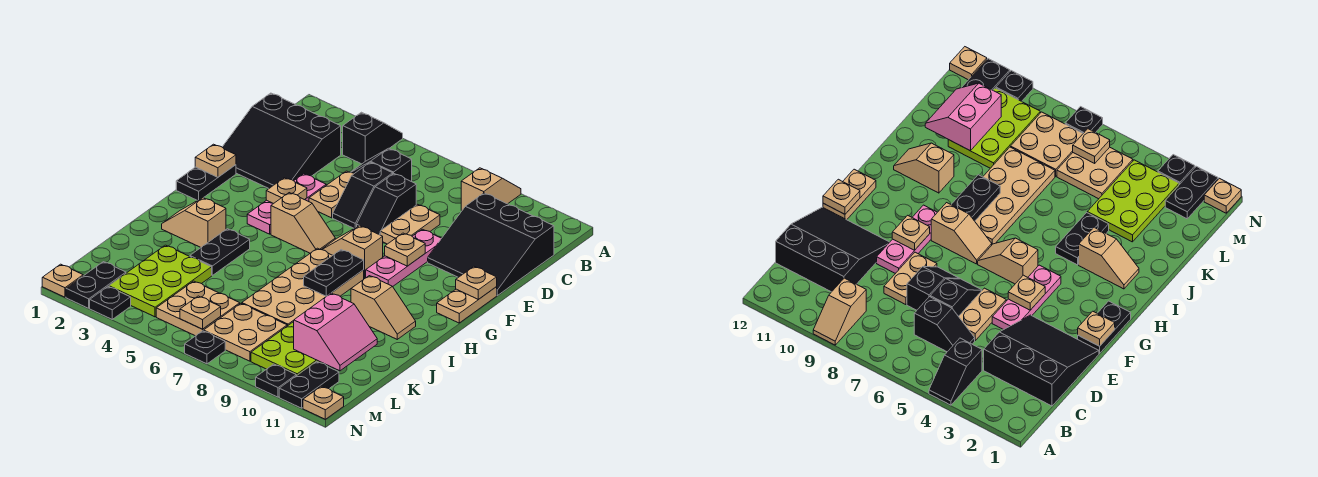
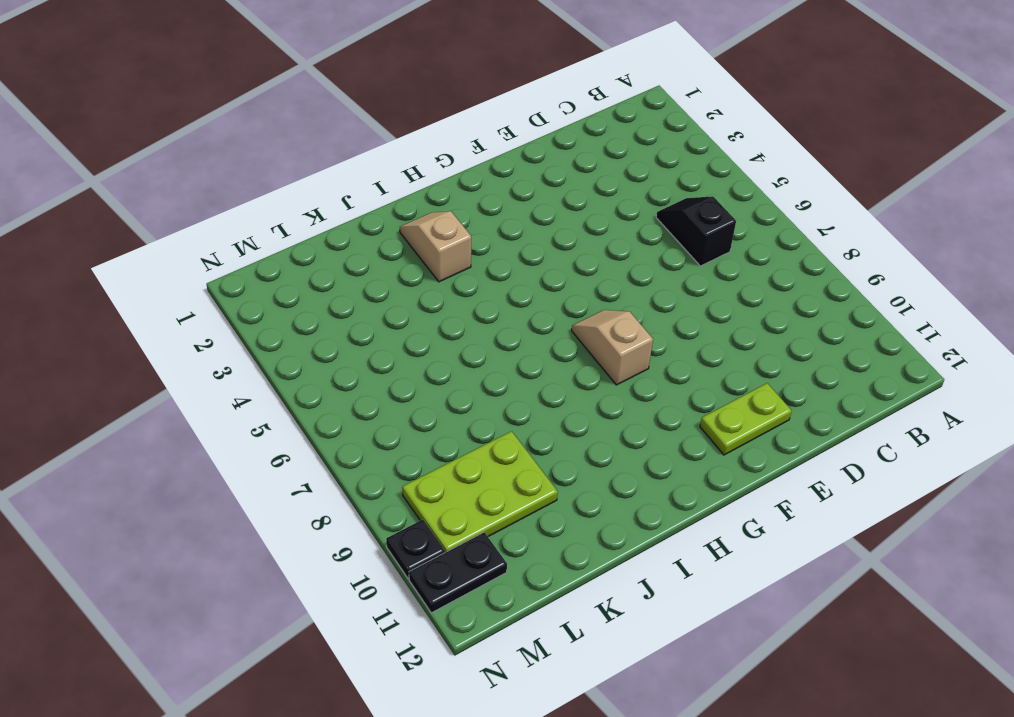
lime 1x2 plate [700,383,792,455] -> black 3x3 slope [428,193,554,295]
none -> black 1x2 slope [343,112,403,164]
none -> tan 1x2 slope [461,168,521,211]
none -> black 3x3 slope [222,93,341,189]
none -> tan 1x2 plate [309,171,354,218]

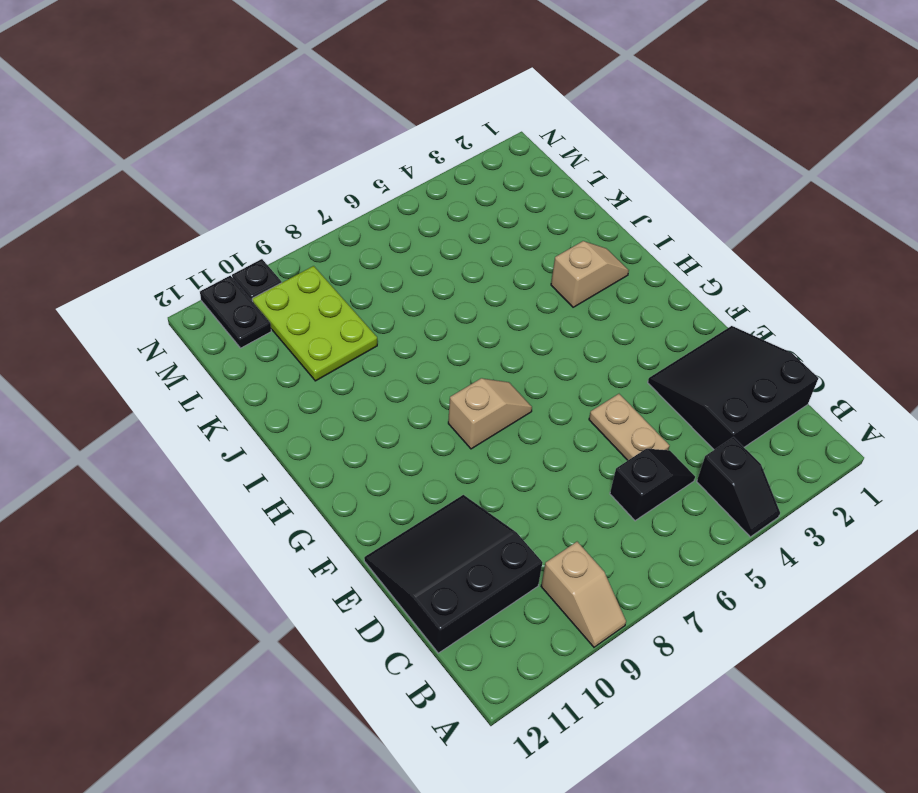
none -> black 1x2 slope [333,162,393,228]
none -> black 1x2 slope [357,174,416,235]
none -> tan 1x2 plate [380,204,440,244]
none -> pink 1x3 plate [247,174,326,234]

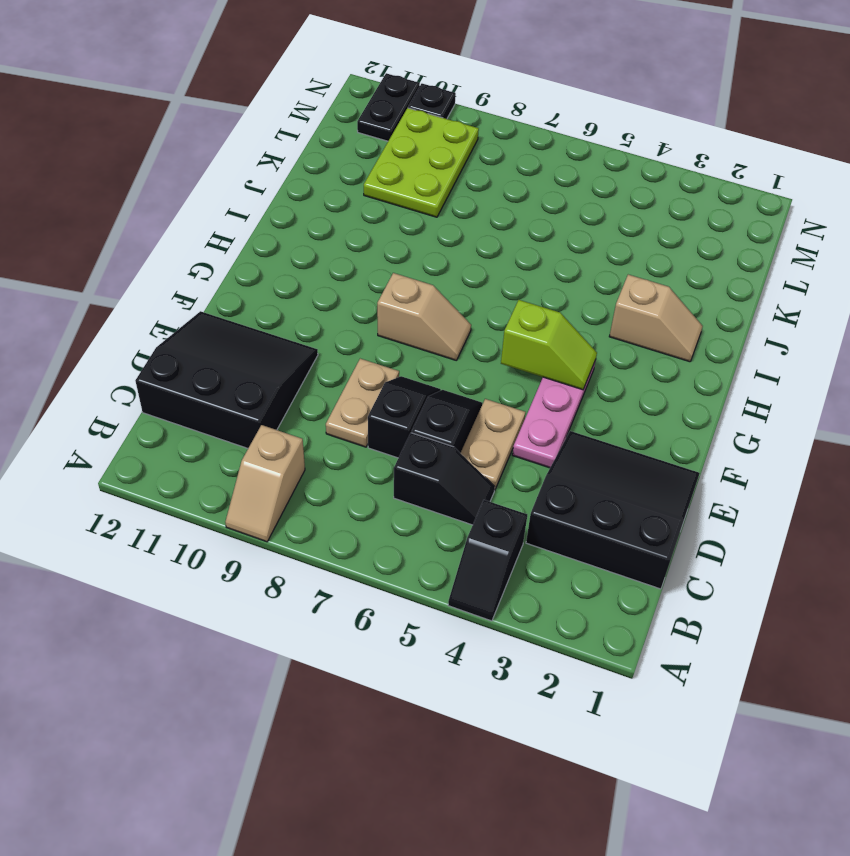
lime 1x2 slope [501,300,597,390] -> none
none -> pink 1x3 plate [366,229,442,286]
none -> black 1x2 plate [176,165,236,201]
none -> tan 1x2 plate [437,287,497,323]
none -> tan 1x2 slope [271,193,335,253]

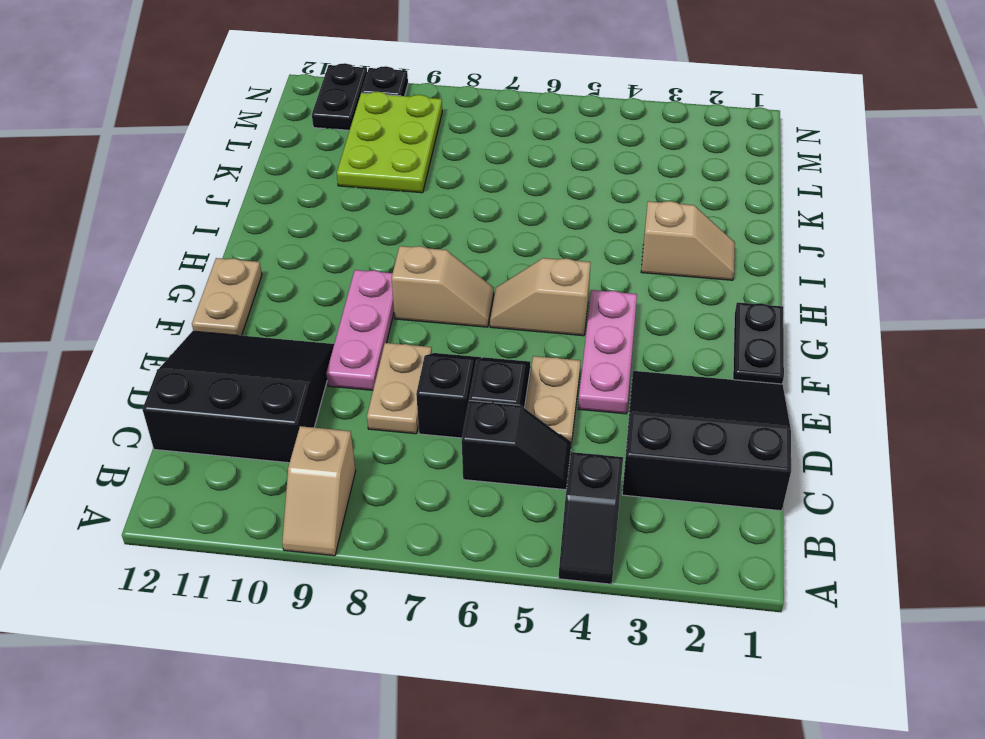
none -> tan 2x4 plate [242,248,364,326]
none -> black 1x2 plate [190,229,250,275]
none -> tan 1x2 slope [351,276,416,339]
none -> lime 2x3 plate [109,245,212,317]

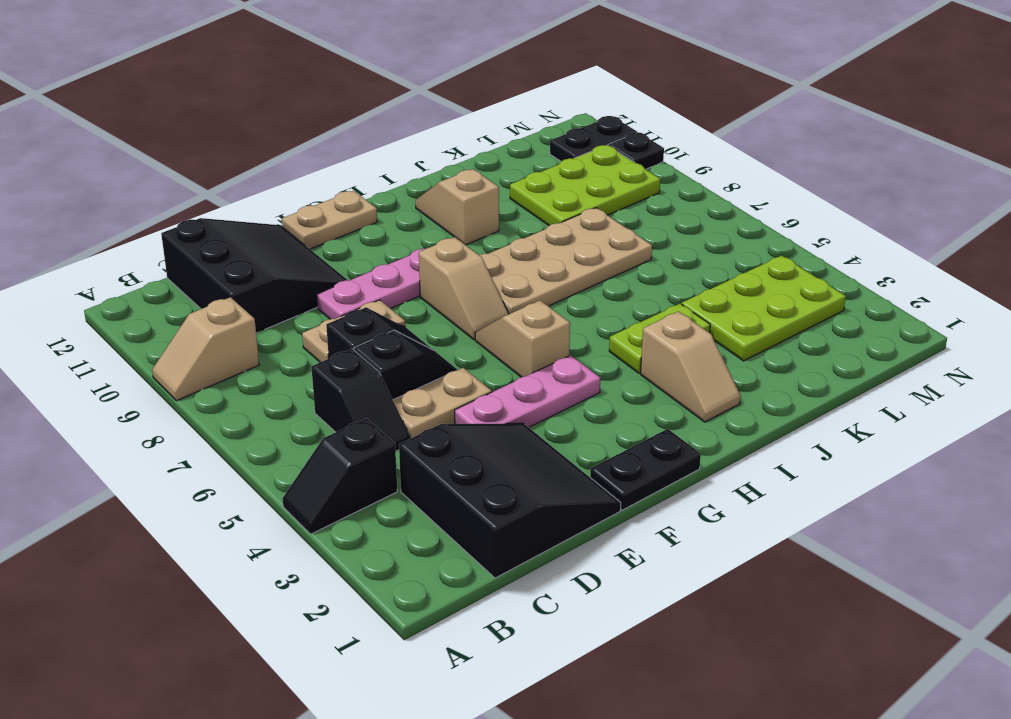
lime 1x2 plate [609,304,710,373] -> black 1x2 plate [190,229,250,275]
none -> tan 2x2 plate [156,281,240,336]
none -> tan 2x2 plate [204,304,287,361]
none -> black 1x2 plate [66,262,126,308]
none -> tan 1x1 plate [42,264,83,297]

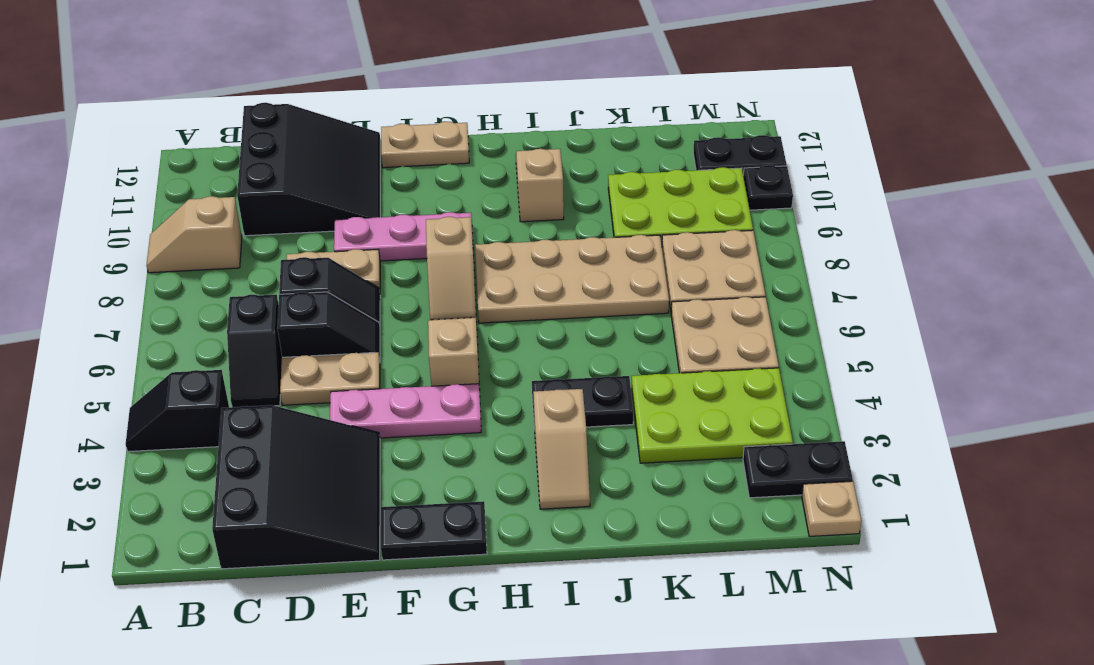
none -> black 1x1 plate [90,287,131,319]
none -> black 1x1 plate [185,331,225,364]
none -> tan 1x1 plate [303,386,344,419]
none -> tan 1x1 plate [195,144,236,177]

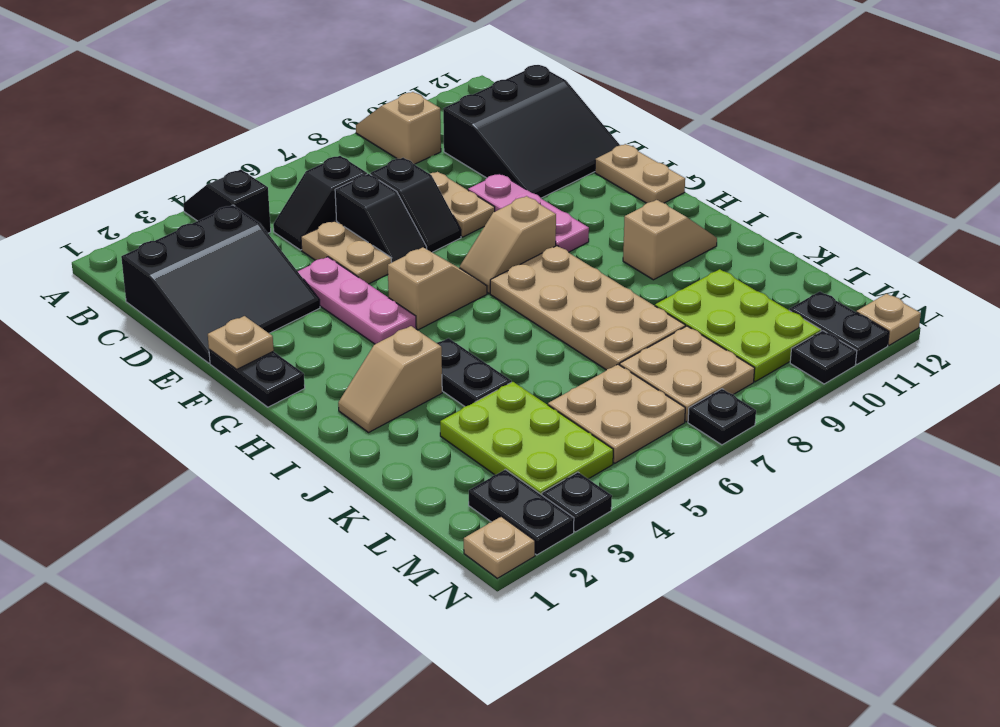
none -> tan 1x1 plate [266,178,307,204]
none -> tan 1x1 plate [385,233,425,266]
none -> tan 1x1 plate [456,267,497,299]
none -> black 1x2 plate [304,250,364,296]

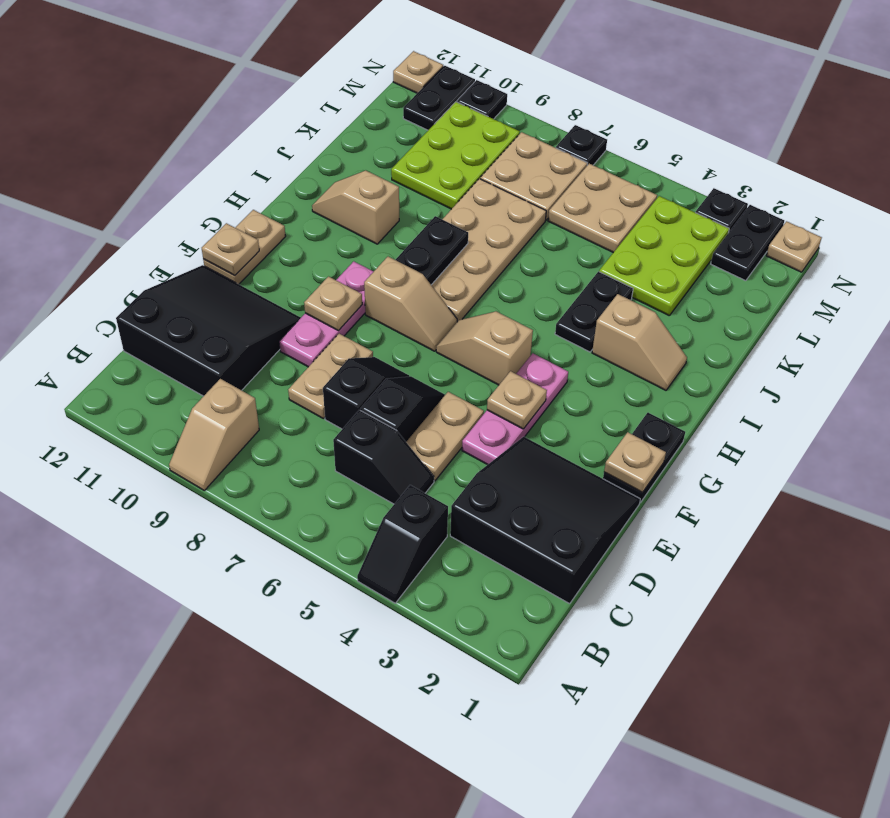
none -> pink 2x2 slope [294,293,377,371]
none -> tan 1x1 plate [180,296,221,329]

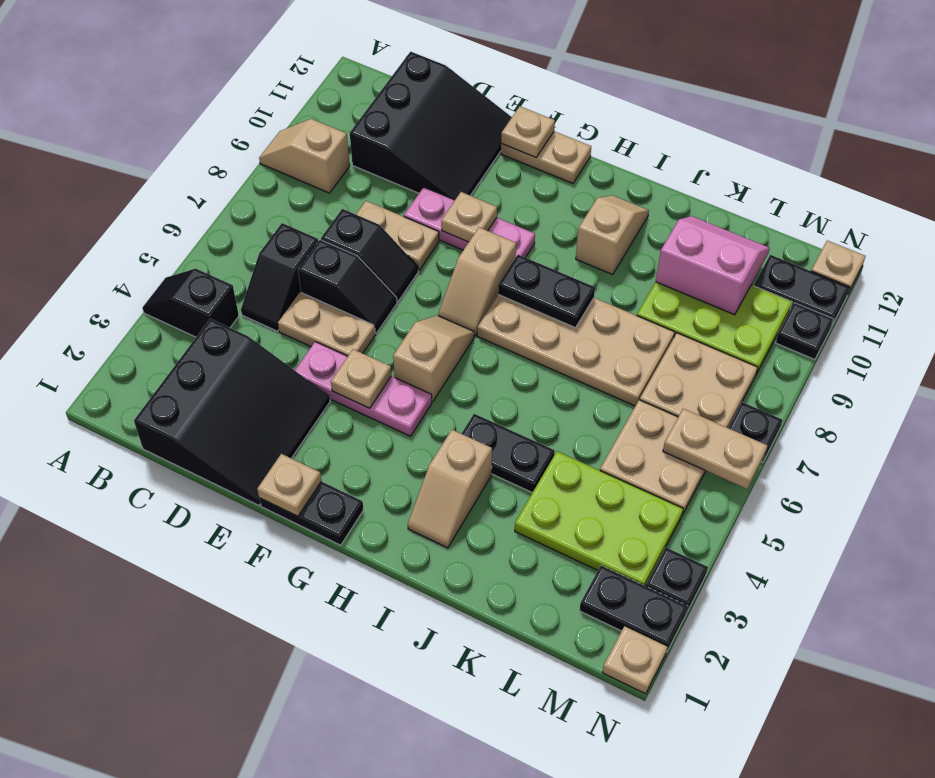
tan 1x2 plate [663,409,767,489] -> tan 1x1 plate [180,296,221,329]

